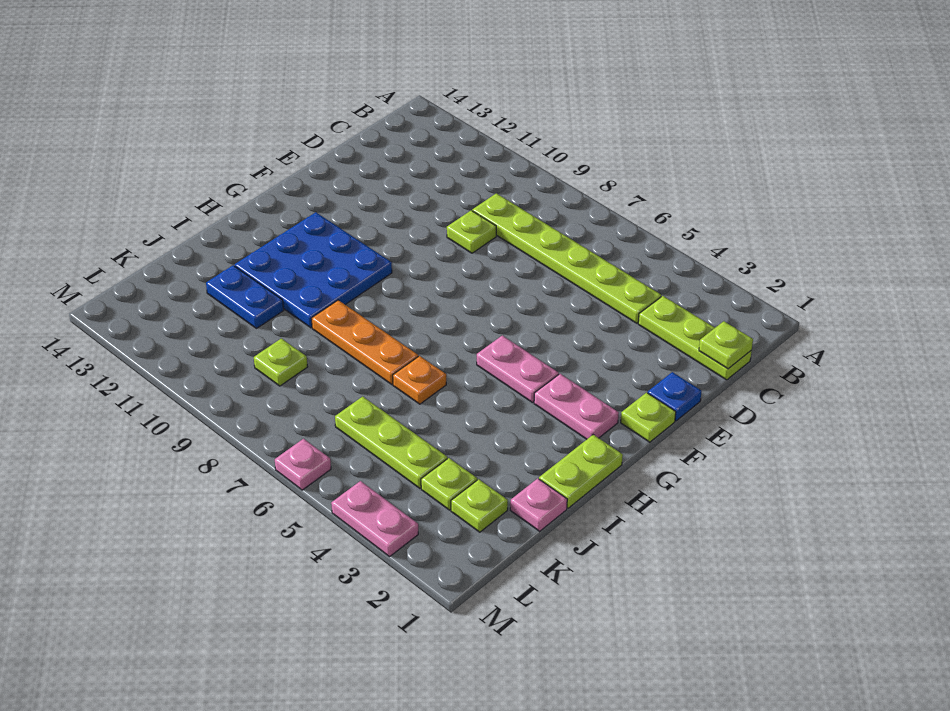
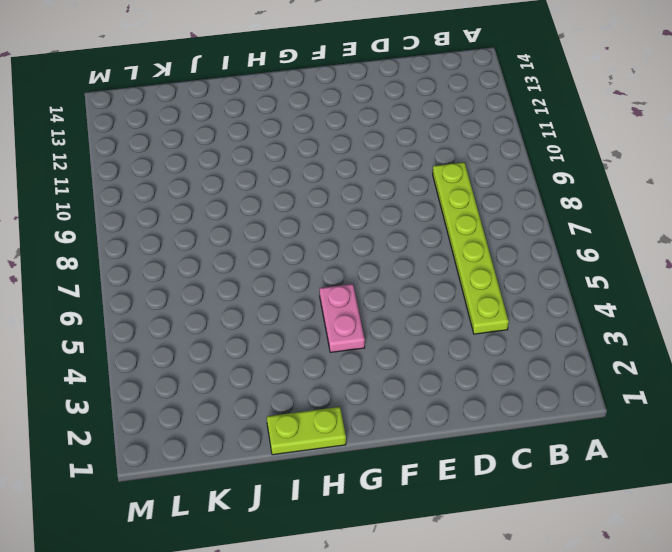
none -> lime 1x3 plate [638,296,751,380]
none -> lime 1x1 plate [447,210,496,253]
none -> blue 1x1 plate [648,372,702,421]

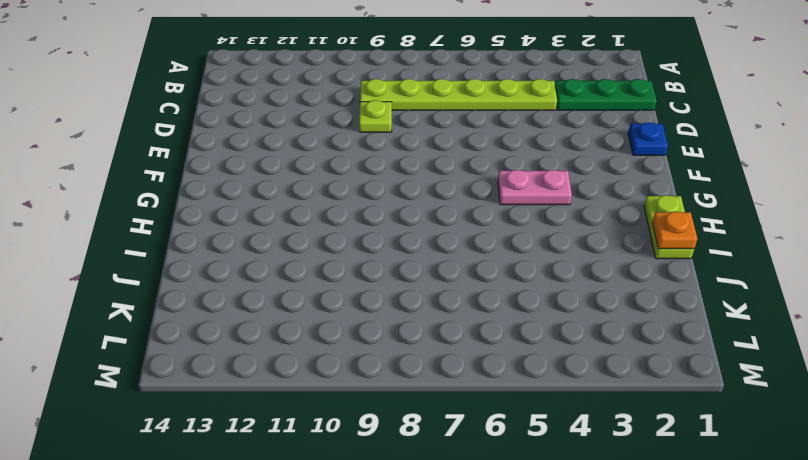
green 1x3 plate [555,79,656,110] -> lime 1x3 plate [638,296,751,380]
orange 1x1 plate [652,212,697,249] -> orange 1x1 plate moved to [393,356,446,404]
none -> lime 1x1 plate [621,393,676,442]
none -> pink 1x2 plate [534,374,619,439]
none -> blue 3x3 plate [235,212,392,328]

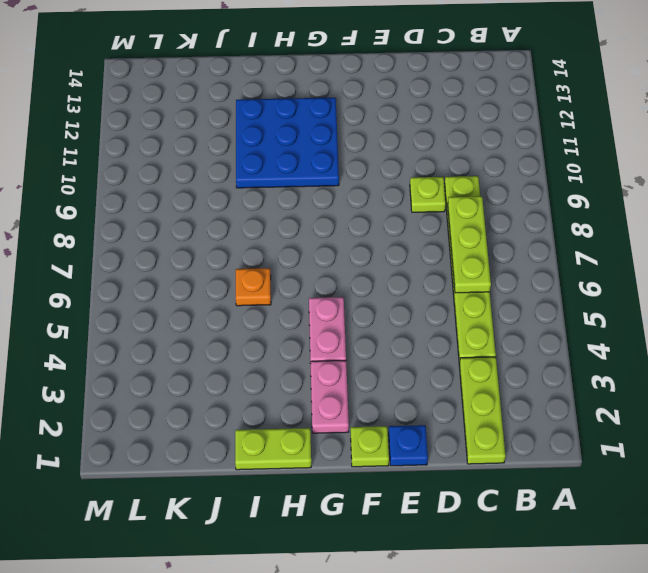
lime 1x3 plate [448,196,491,293] -> lime 1x3 plate moved to [335,396,447,488]
none -> orange 1x3 plate [311,300,418,384]
none -> pink 1x1 plate [510,478,567,531]
none -> blue 1x2 plate [206,265,284,328]

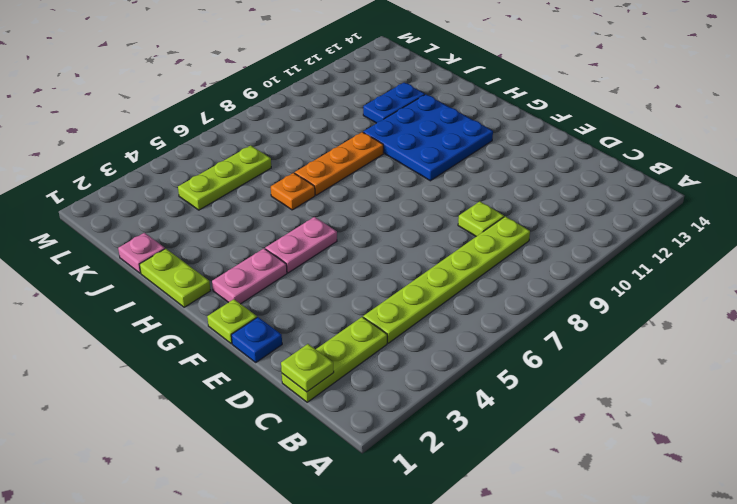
none -> lime 1x1 plate [451,479,508,532]
none -> lime 1x1 plate [421,458,477,510]
none -> lime 1x1 plate [254,338,307,386]

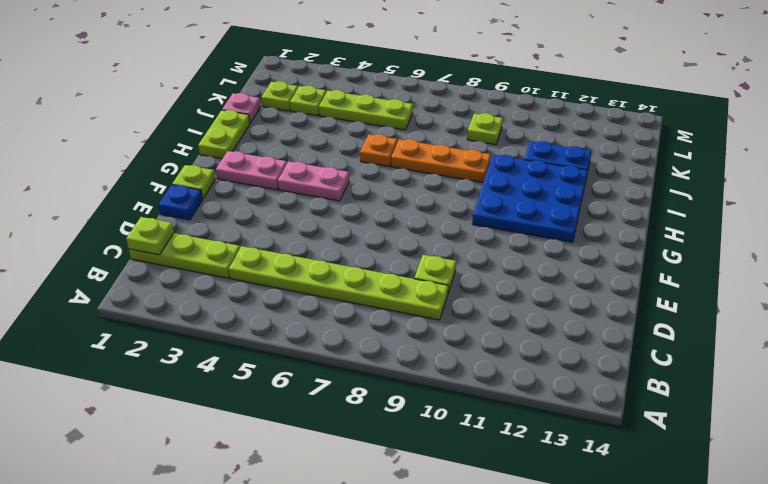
none -> pink 1x2 plate [331,481,418,557]
none -> pink 1x1 plate [275,439,331,490]

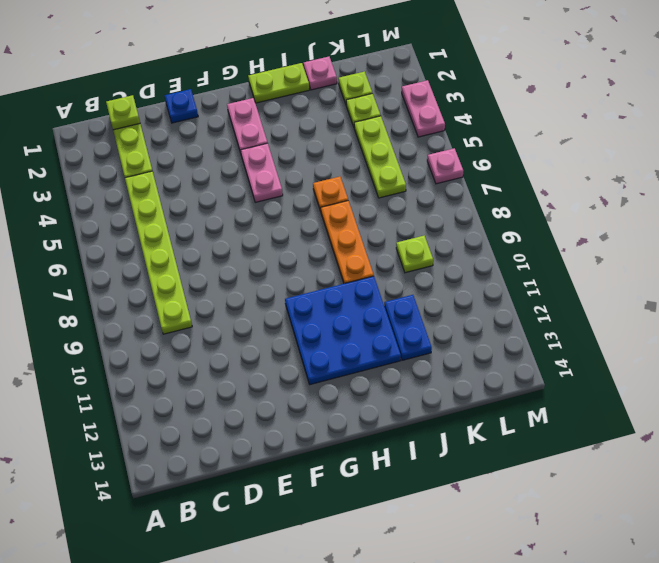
none -> lime 1x1 plate [447,210,496,253]
none -> lime 1x1 plate [621,393,676,442]

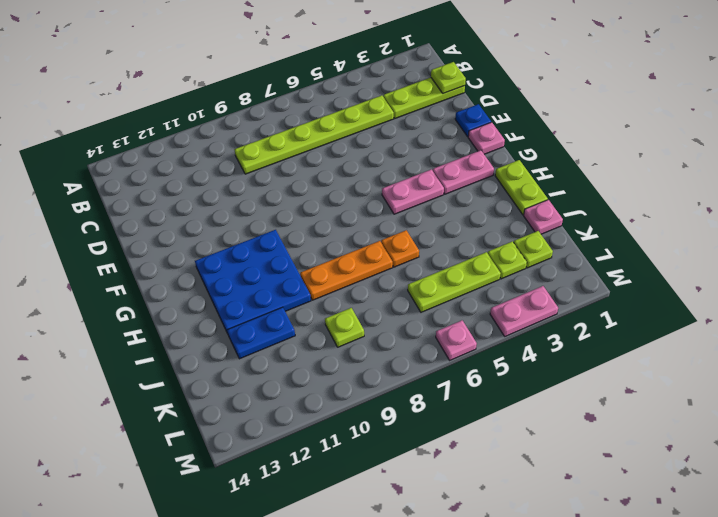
pink 1x1 plate [468,122,505,154] -> lime 1x1 plate [621,393,676,442]
none -> lime 1x1 plate [447,210,496,253]

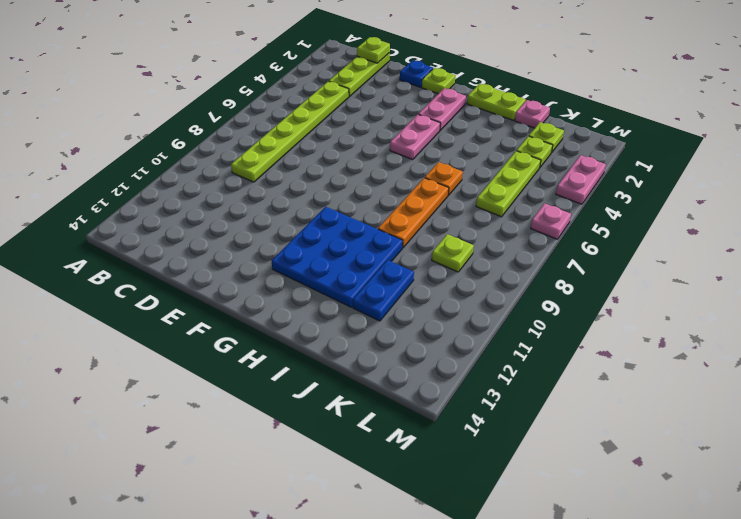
none -> lime 1x1 plate [447,210,496,253]

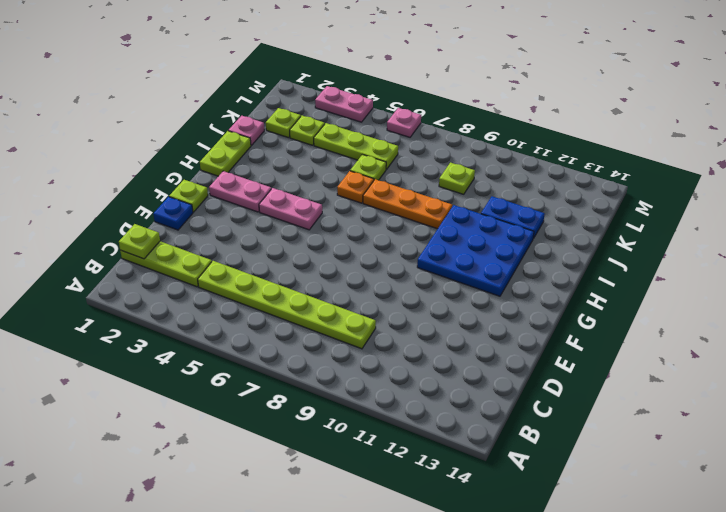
lime 1x1 plate [350,155,386,180] -> lime 1x1 plate moved to [447,210,496,253]

